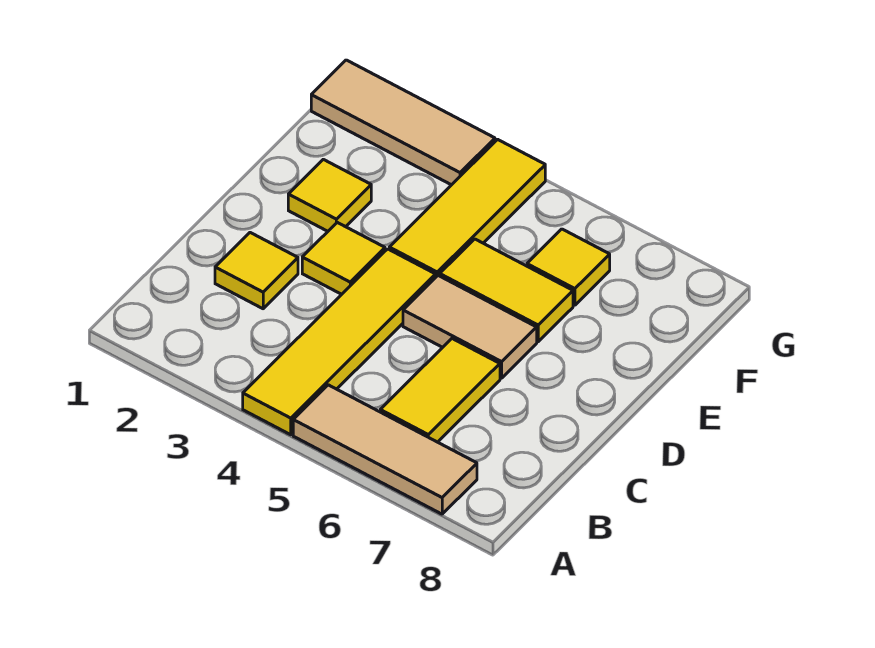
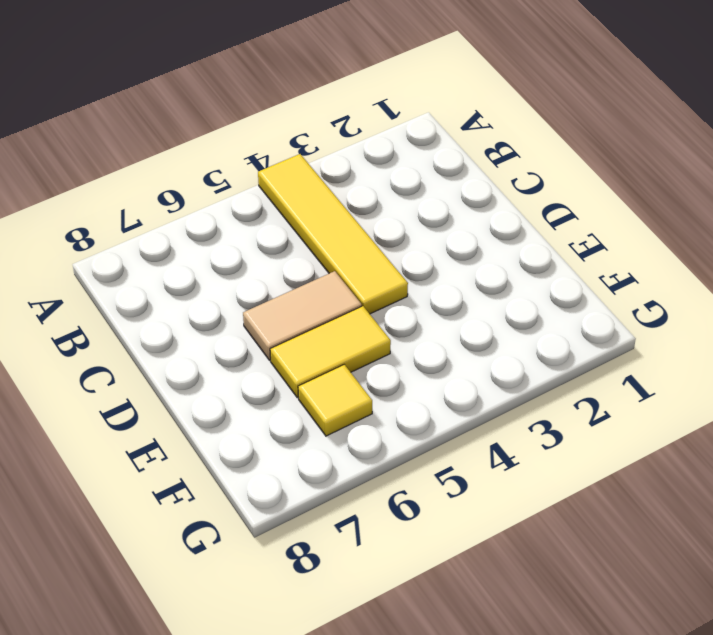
none -> tan 1x3 tile [293,385,477,514]
none -> yellow 1x2 tile [380,339,500,442]

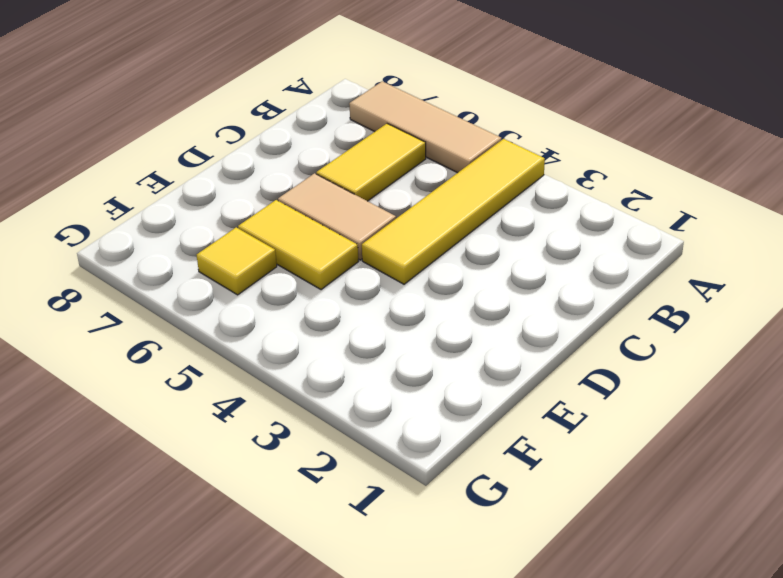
none -> yellow 1x1 tile [215,233,298,309]
none -> yellow 1x1 tile [302,222,385,294]

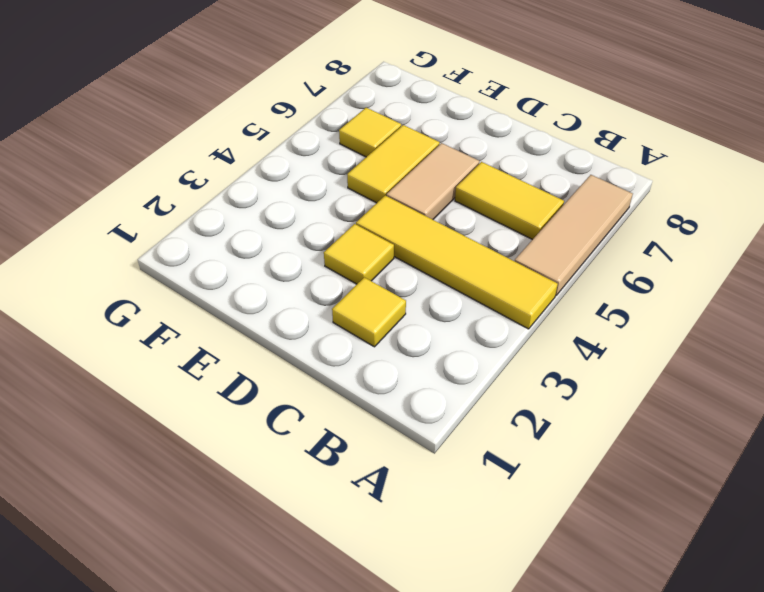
none -> yellow 1x1 tile [288,159,371,231]
none -> yellow 1x3 tile [389,139,545,277]

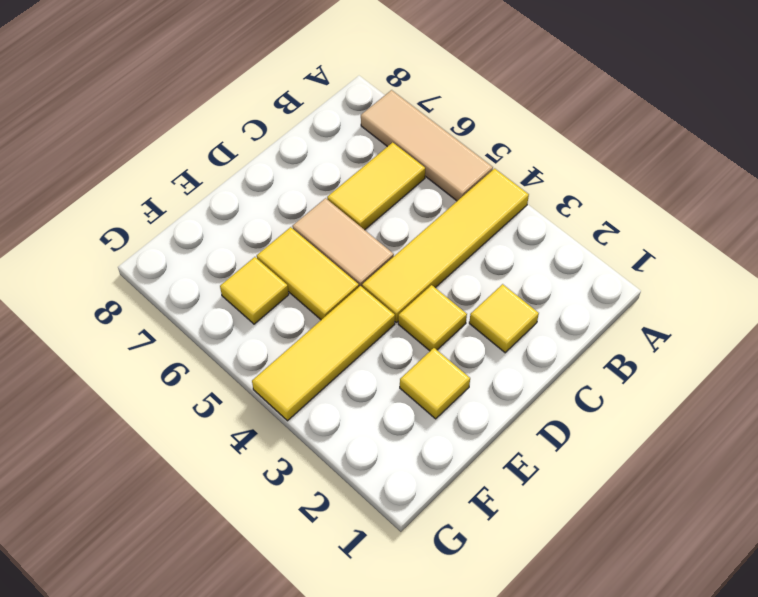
none -> tan 1x3 tile [311,60,495,185]

